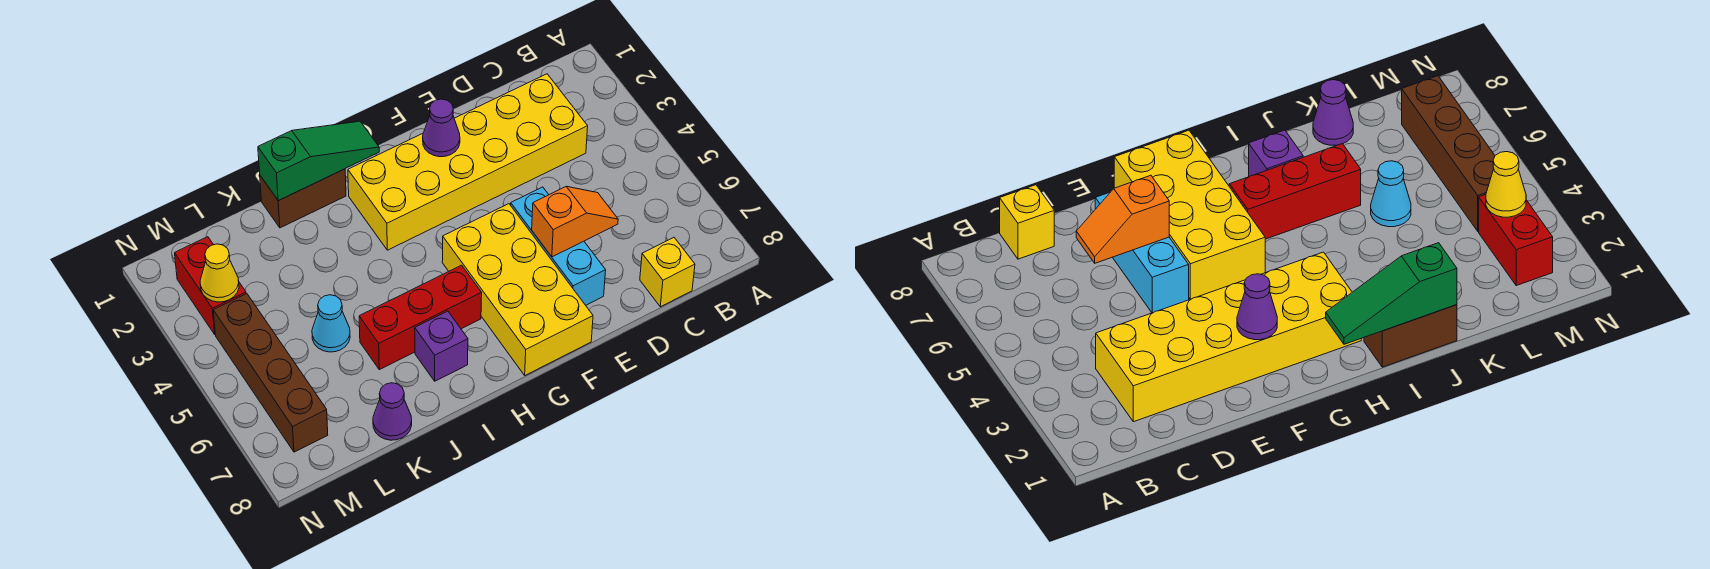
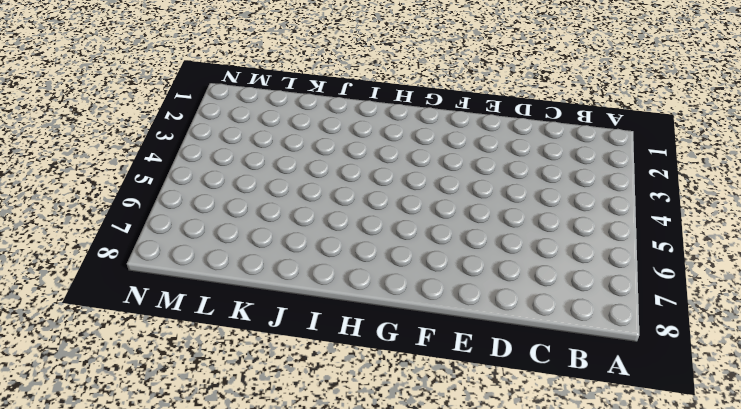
none -> yellow 2x6 brick [348,74,588,250]
none -> yellow 1x1 brick [640,238,695,307]
none -> cyan 1x3 brick [511,187,606,305]

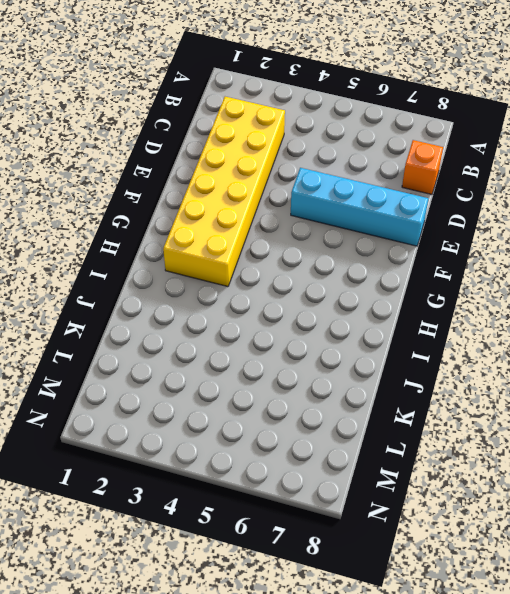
orange 1x1 brick [402,140,443,194] -> yellow 1x1 brick [640,238,695,307]
cyan 1x4 brick [291,168,428,246] -> cyan 1x3 brick [511,187,606,305]
none -> yellow 2x4 brick [442,204,593,375]
none -> red 1x3 brick [359,265,482,370]
none -> brown 1x2 brick [260,169,346,228]

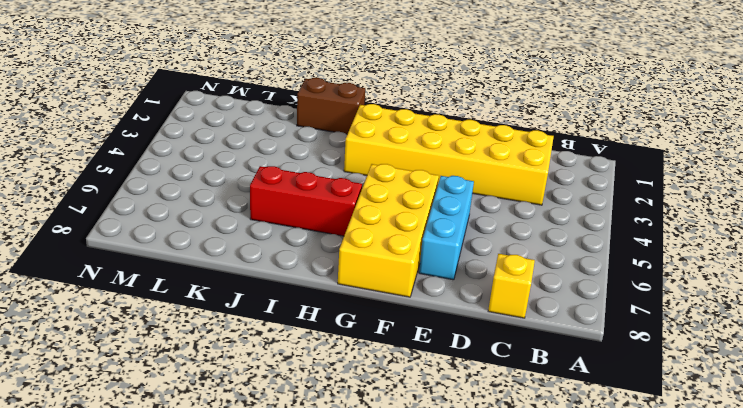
none -> purple 1x1 brick [415,311,468,381]
none -> cyan 1x1 cone [312,295,350,352]
none -> purple 1x1 cone [373,383,412,440]

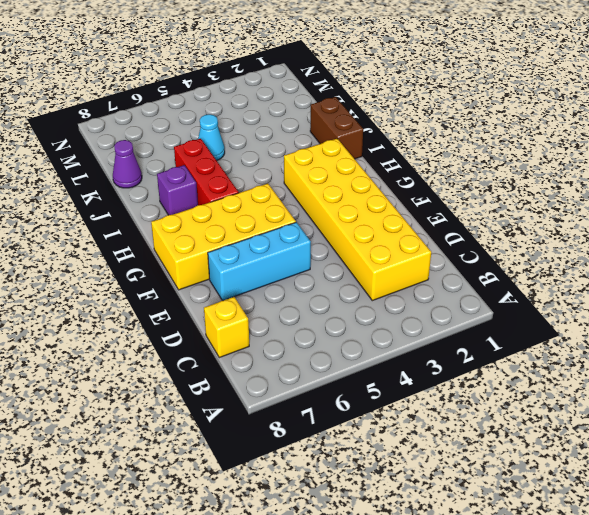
none -> red 1x2 brick [175,237,246,334]
none -> brown 1x4 brick [213,294,328,452]
none -> orange 1x2 slope [532,186,618,257]

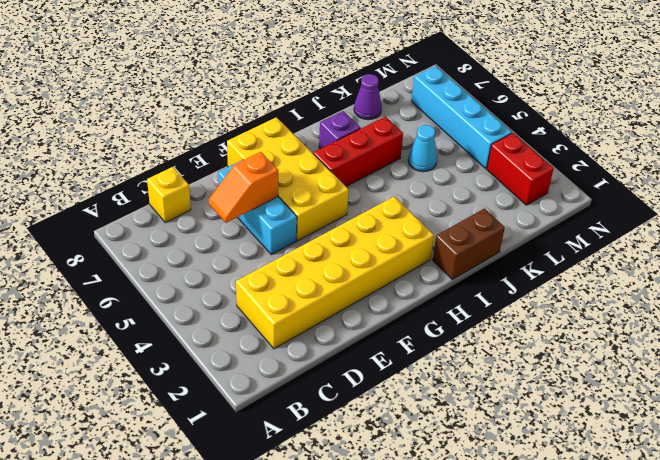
cyan 1x4 brick [411,66,512,169] -> brown 1x4 brick [213,294,328,452]
none -> purple 1x1 cone [423,99,460,157]
none -> green 1x3 slope [258,121,379,201]
none -> yellow 1x1 cone [200,244,239,302]

